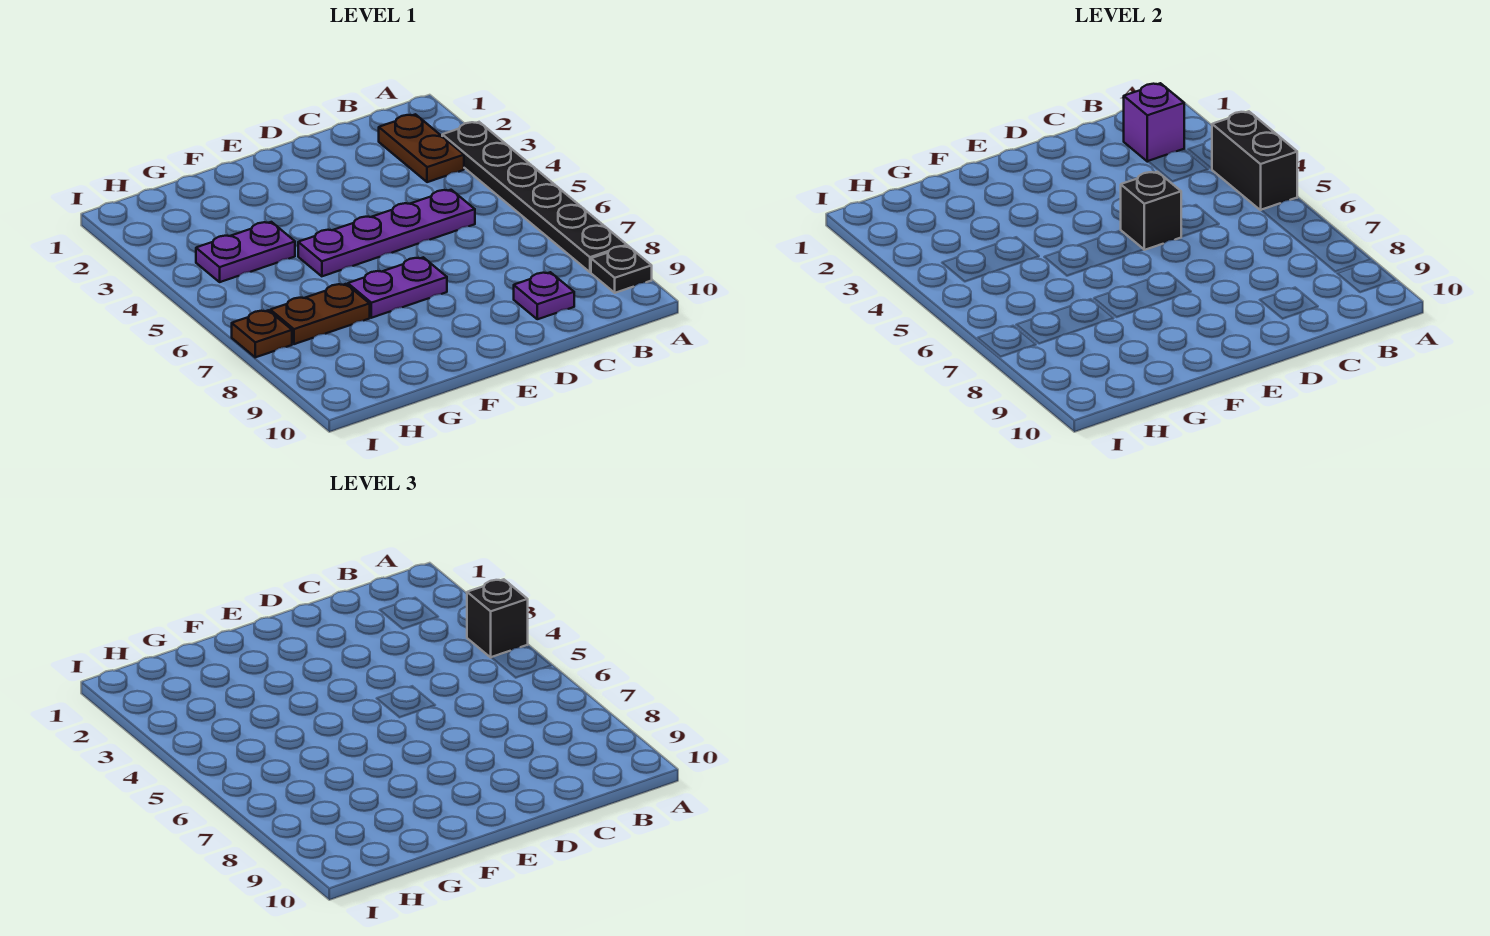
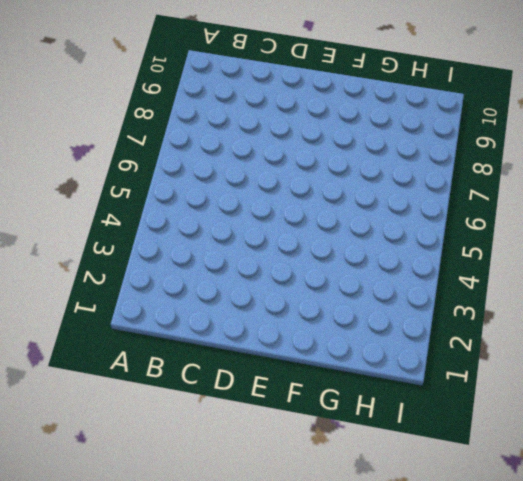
none -> black 1x6 plate [442,122,627,272]
none -> black 1x1 plate [591,246,652,293]
none -> brown 1x2 plate [379,114,464,182]

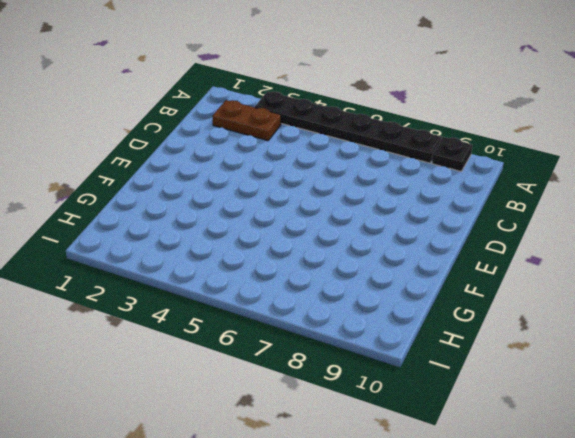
none -> purple 1x4 plate [298,190,475,276]
none -> purple 1x1 plate [514,272,574,319]
none -> purple 1x2 plate [348,257,447,318]

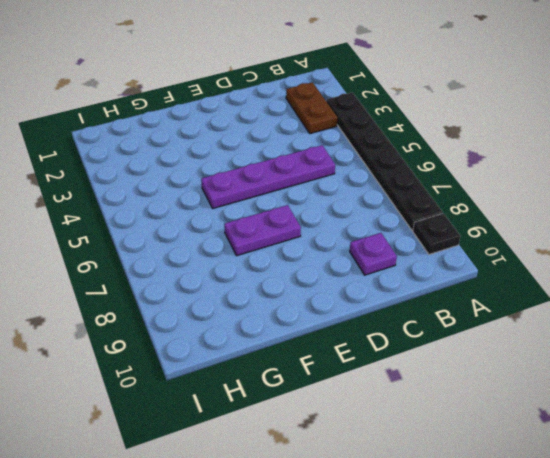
none -> purple 1x2 plate [196,222,295,282]
none -> brown 1x2 plate [270,284,370,344]
none -> brown 1x1 plate [232,310,292,357]

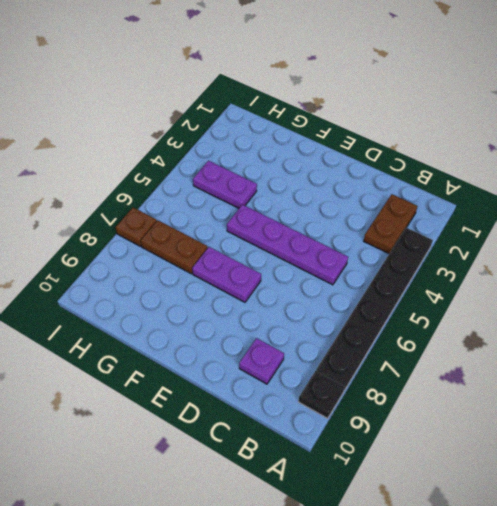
none -> black 1x2 brick [1212,111,1297,210]
none -> purple 1x1 brick [1124,83,1184,162]
none -> black 1x1 brick [1121,172,1181,250]

